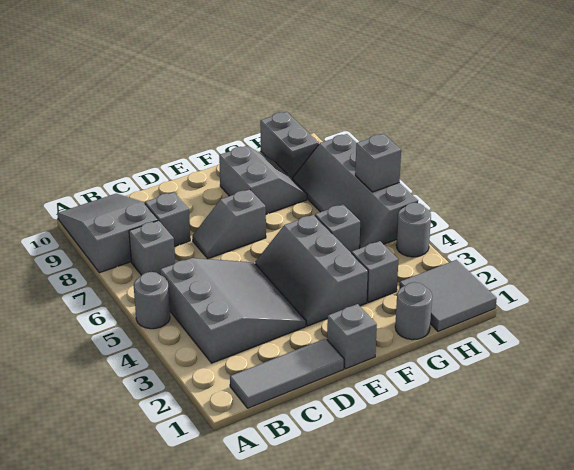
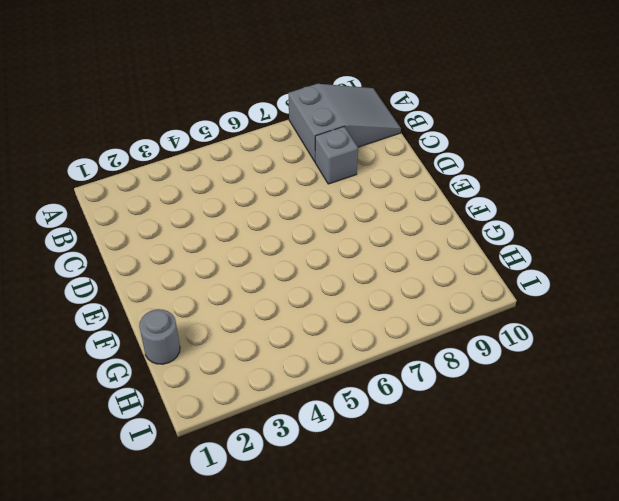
none -> grey 1x1 round brick [134,272,170,329]
none -> grey 1x3 tile [230,338,344,408]
none -> grey 3x3 slope [160,258,306,363]

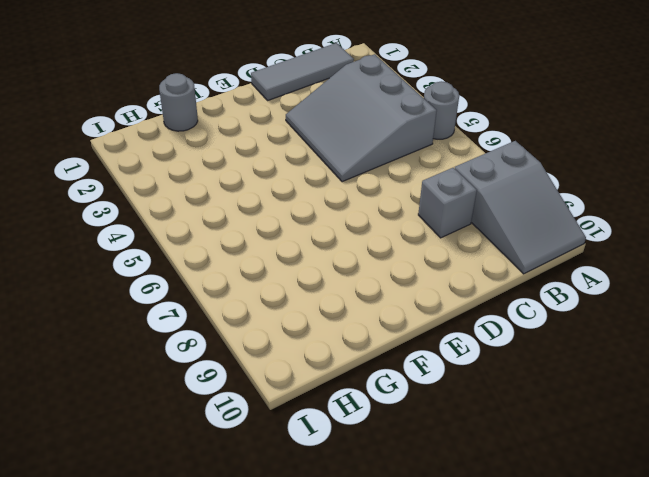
none -> grey 1x1 brick [129,220,175,275]
none -> grey 1x2 slope [192,189,266,259]
none -> grey 1x1 brick [327,304,377,369]

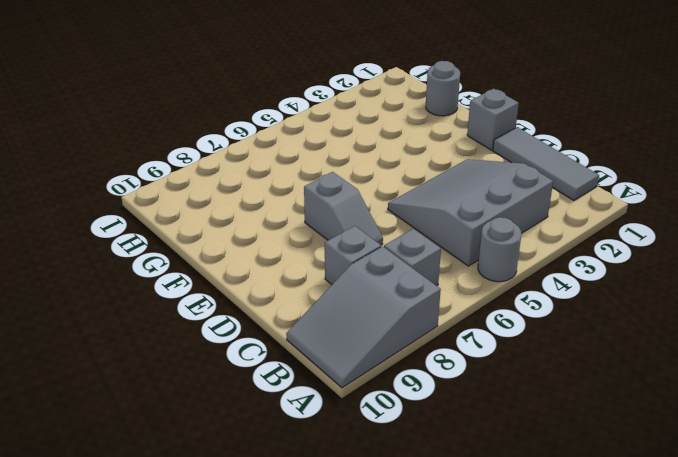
none -> grey 2x3 slope [255,215,368,326]
none -> grey 2x2 slope [219,146,307,214]
none -> grey 1x1 brick [352,241,398,302]

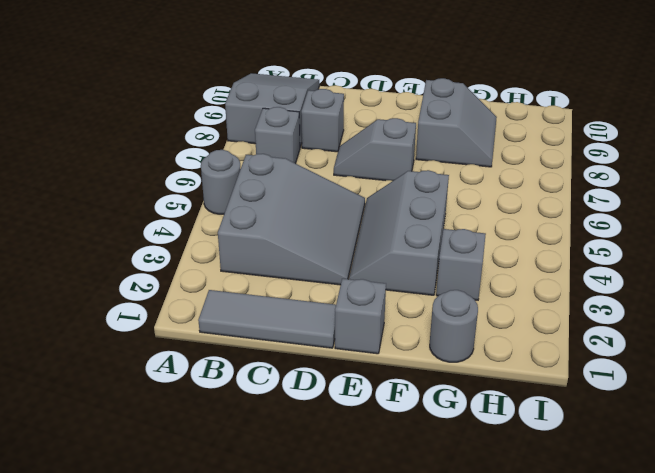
none -> grey 1x1 brick [315,204,360,253]
none -> grey 2x2 tile [399,260,497,331]
none -> grey 2x4 slope [293,134,418,248]

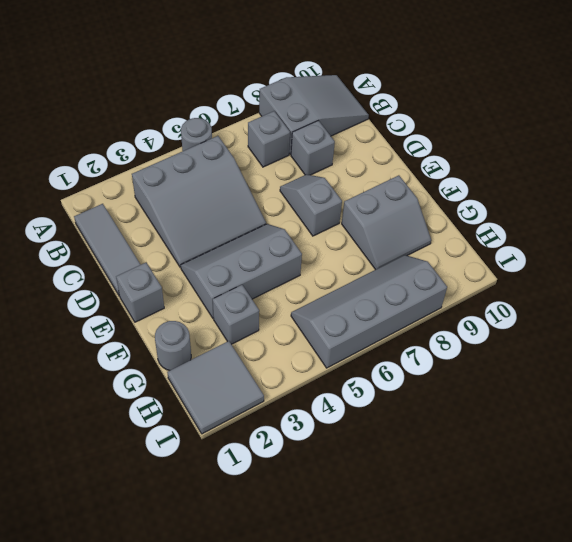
none -> grey 1x1 brick [315,204,360,253]
none -> grey 1x2 brick [260,112,319,180]
none -> grey 1x1 round brick [396,203,431,257]

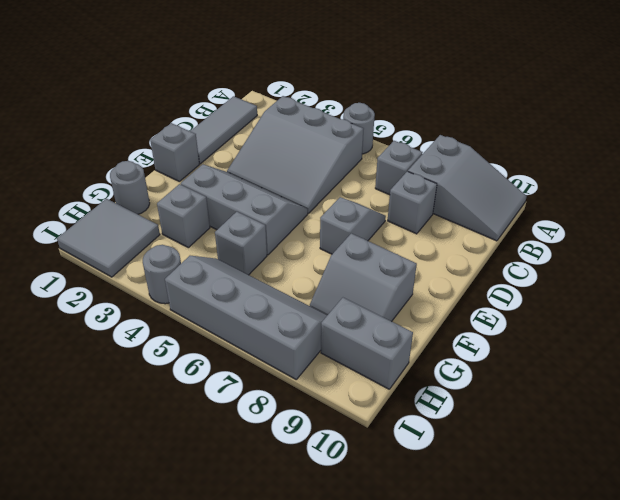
none -> grey 1x1 brick [355,134,401,192]

